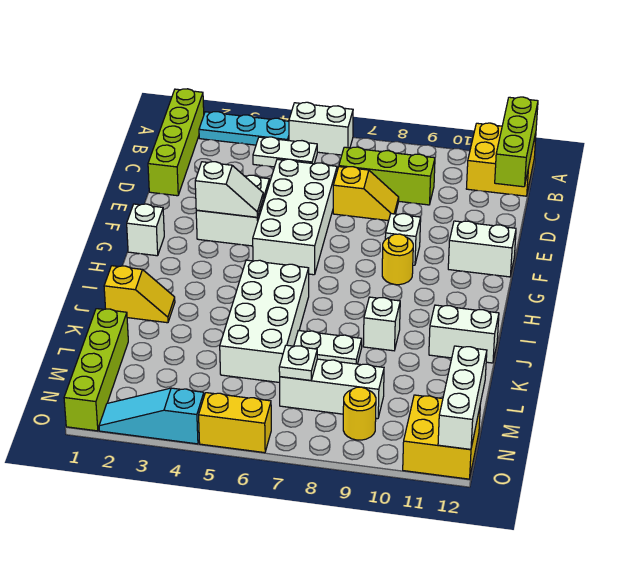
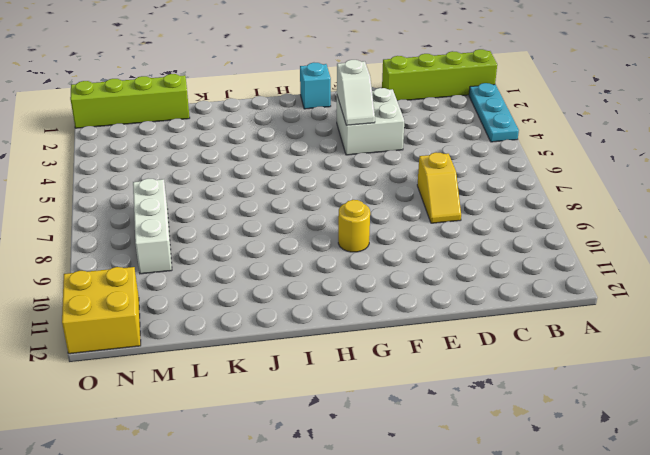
cyan 1x1 brick [300,63,331,109] -> white 1x1 brick [127,204,164,256]
none -> white 1x2 brick [289,102,353,155]
none -> yellow 2x2 brick [466,123,536,196]
none -> white 1x2 plate [253,137,317,167]

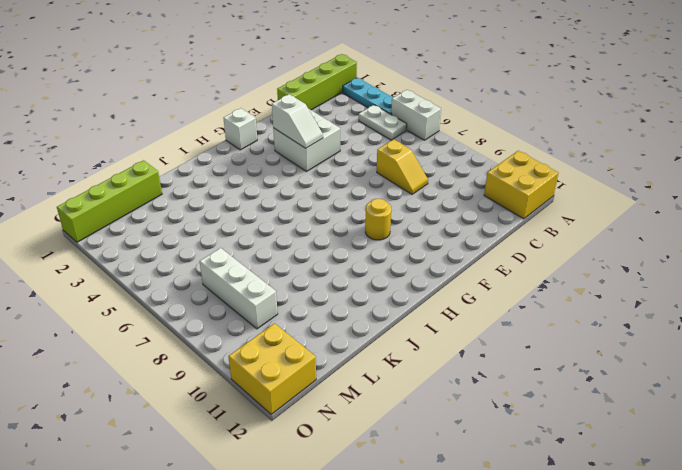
none -> lime 1x3 brick [339,147,435,205]
none -> white 2x4 brick [253,159,337,275]
none -> white 1x1 brick [385,214,421,265]

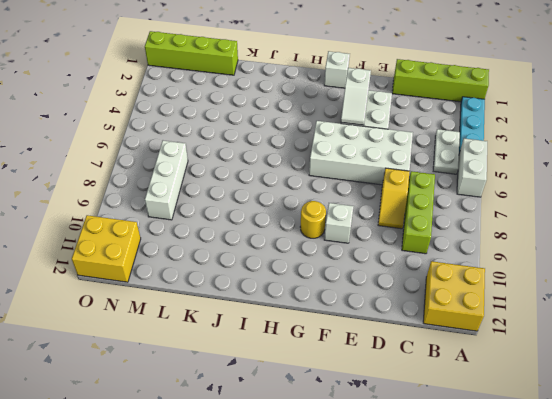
none -> white 1x2 brick [448,221,516,277]
none -> white 2x4 brick [220,260,309,383]
none -> yellow 1x2 slope [104,266,175,323]

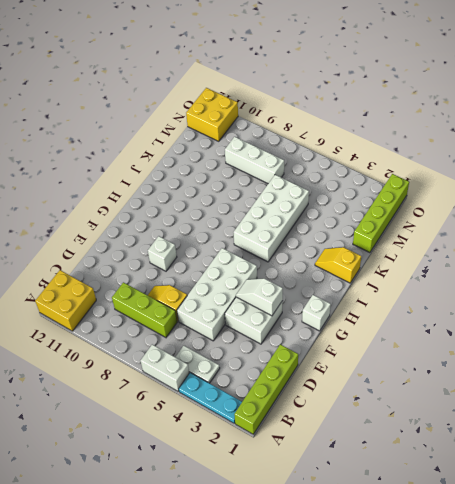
none -> white 1x2 brick [448,221,516,277]
none -> yellow 1x1 round brick [382,234,413,285]
none -> white 1x1 brick [363,297,400,351]

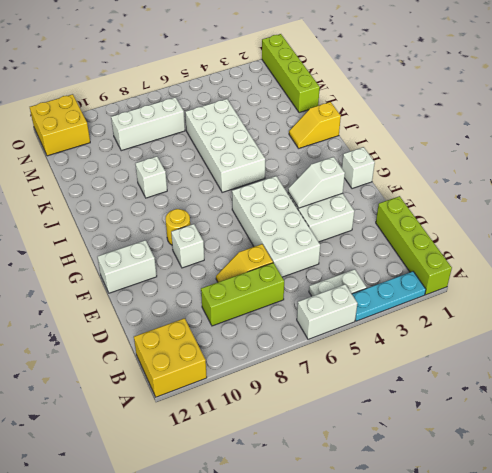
none -> white 1x2 brick [429,305,499,363]
none -> white 1x2 plate [294,331,362,364]
none -> yellow 1x1 round brick [343,387,376,440]

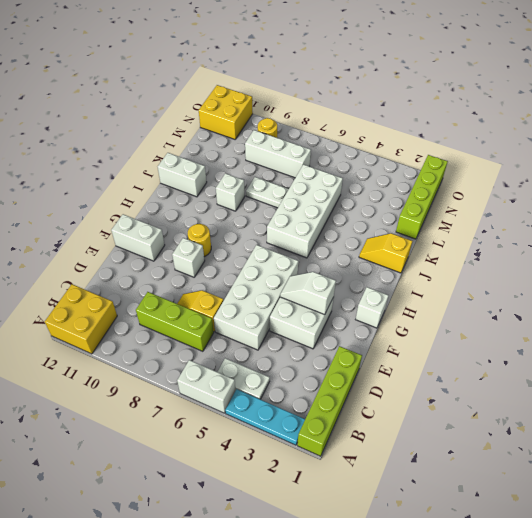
none -> cyan 1x3 slope [99,388,204,444]
none -> yellow 1x2 brick [199,393,271,453]
none -> lime 1x3 brick [495,97,538,187]

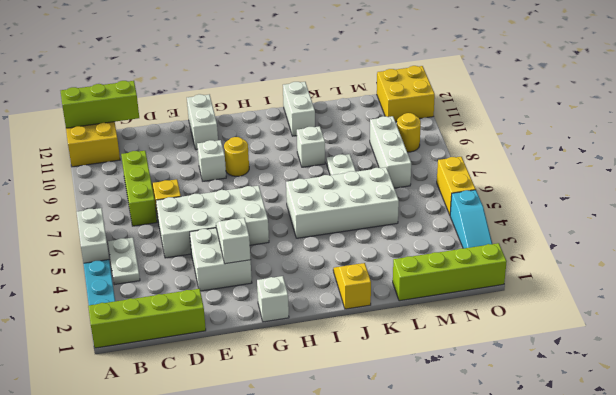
none -> white 1x1 plate [279,345,317,380]
none -> white 1x3 brick [438,346,487,449]

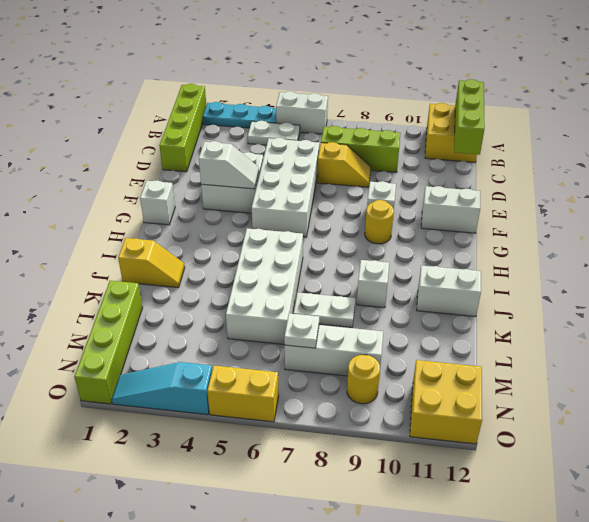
none -> white 1x3 brick [438,346,487,449]

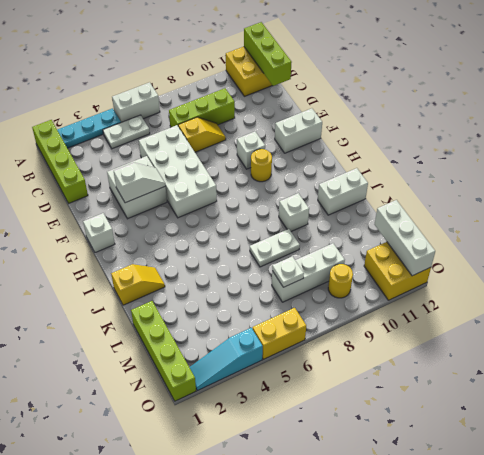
none -> white 2x4 brick [220,260,309,383]

